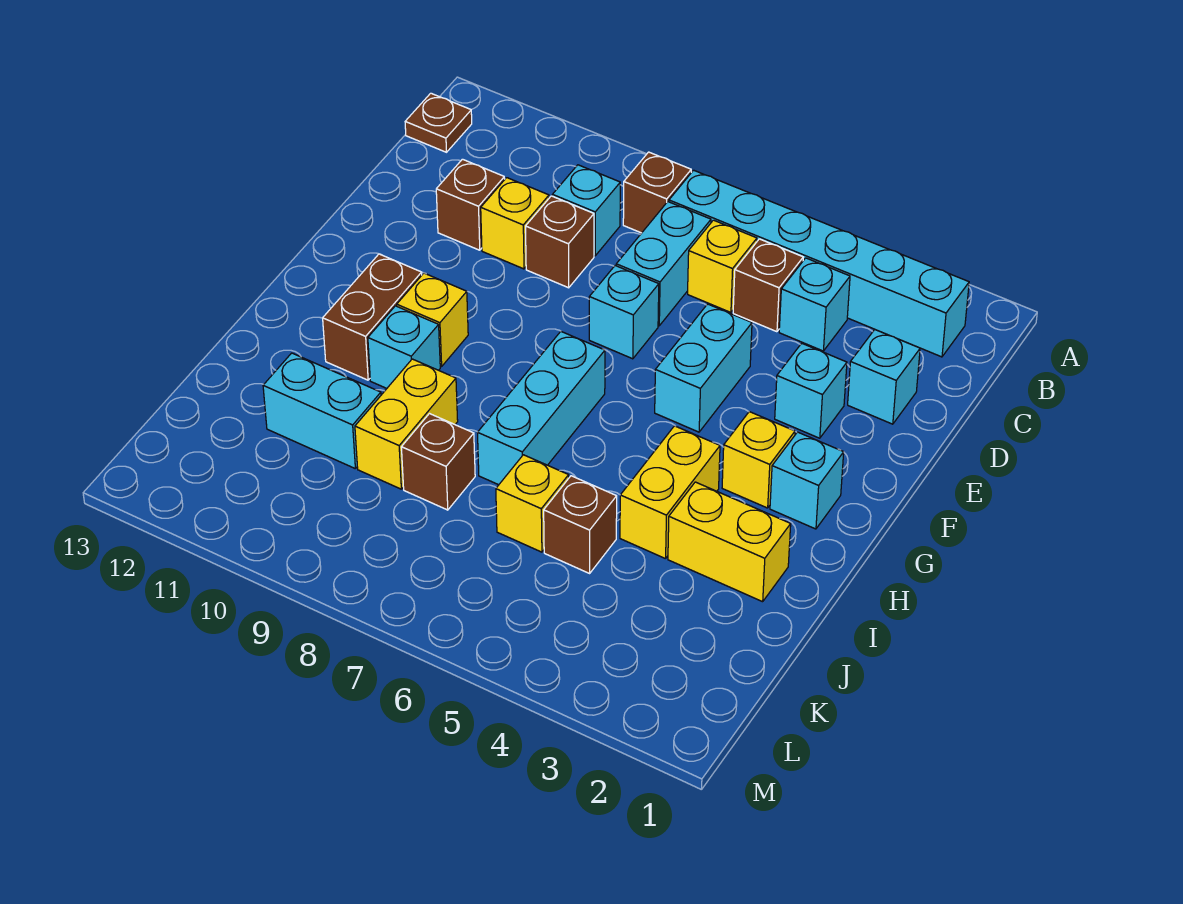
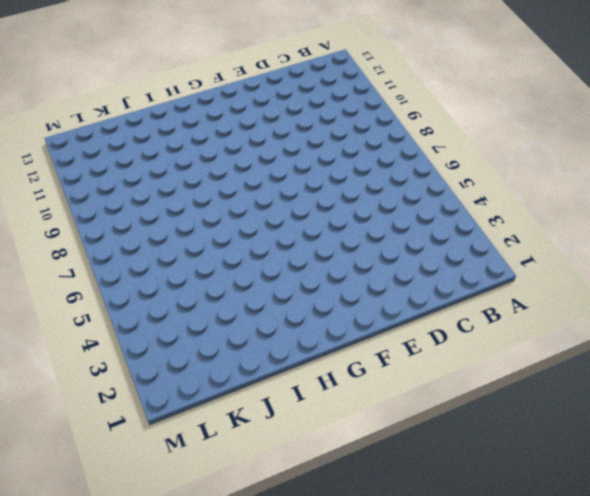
none -> cyan 1x6 brick [669,170,969,357]
none -> brown 1x1 brick [623,152,691,233]
none -> brown 1x1 plate [405,93,472,152]

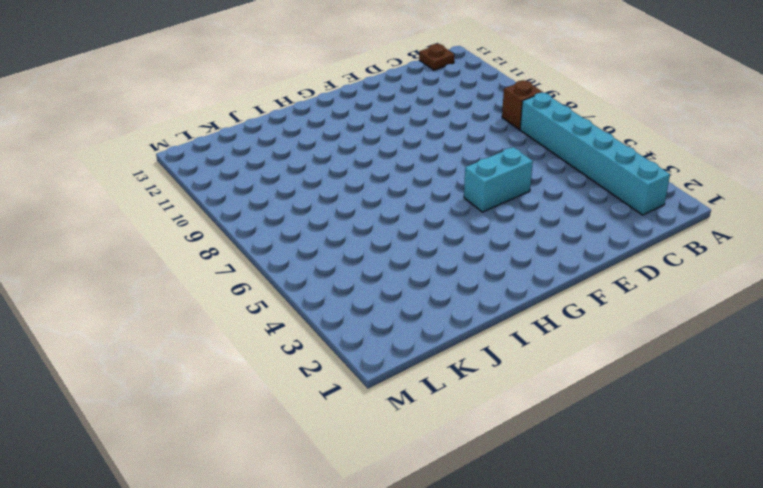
none -> cyan 1x1 brick [779,258,850,351]
none -> brown 1x1 brick [733,239,803,332]
none -> yellow 1x1 brick [688,220,757,312]

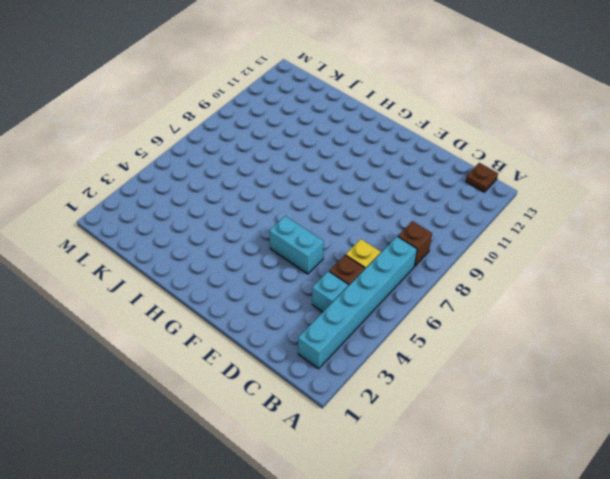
none -> cyan 1x2 brick [616,202,711,326]
none -> cyan 1x1 brick [552,165,620,256]
none -> cyan 1x1 brick [848,330,920,424]

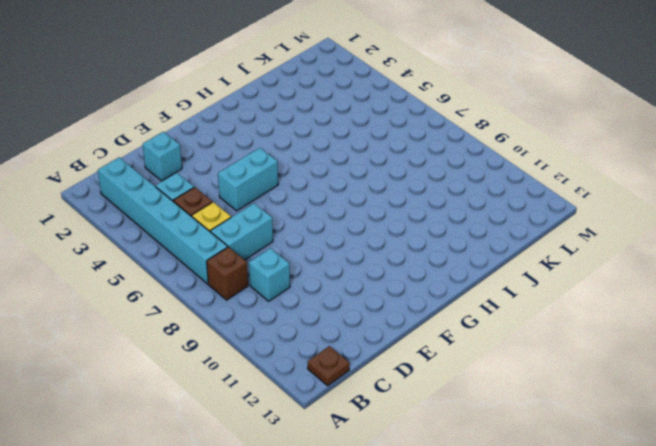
none -> brown 1x1 brick [526,196,594,288]
none -> yellow 1x1 brick [481,178,549,269]
none -> brown 1x1 brick [436,159,505,250]

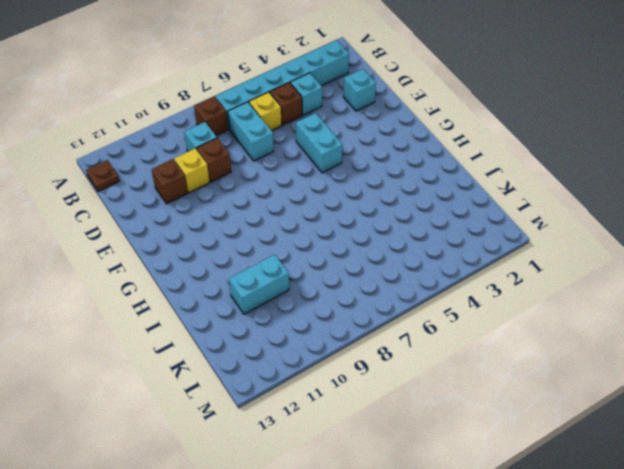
none -> cyan 1x1 brick [775,343,847,438]
none -> cyan 1x1 brick [589,266,659,359]
none -> cyan 1x1 brick [770,432,844,529]

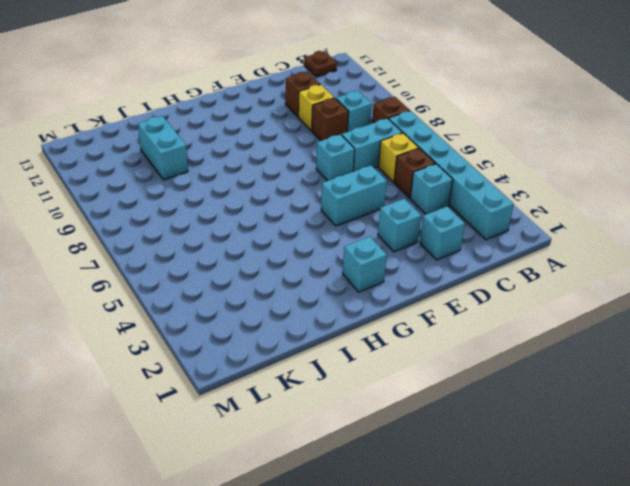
none -> yellow 1x1 brick [722,412,795,508]
none -> cyan 1x3 brick [478,332,605,485]
none -> yellow 1x1 brick [397,273,468,366]

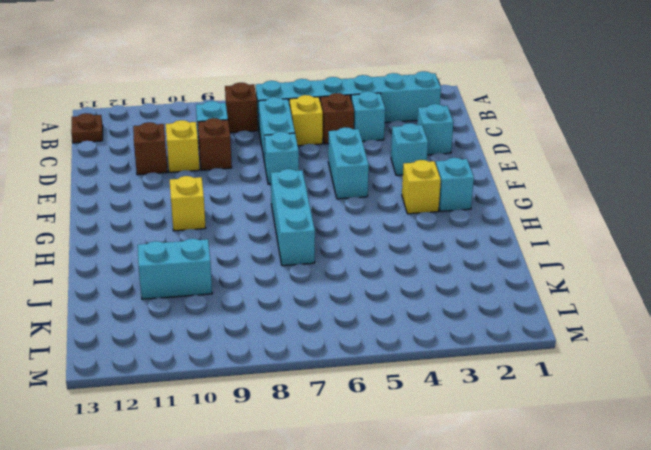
none -> brown 1x2 brick [323,254,422,380]
none -> yellow 1x2 brick [620,426,720,559]
none -> cyan 1x1 brick [368,306,440,388]

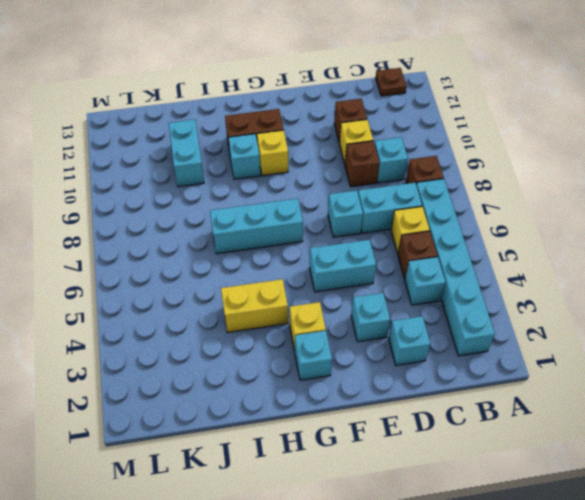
none -> yellow 1x2 brick [668,482,791,602]
none -> yellow 1x2 brick [355,359,458,489]
none -> brown 1x1 brick [544,476,617,573]

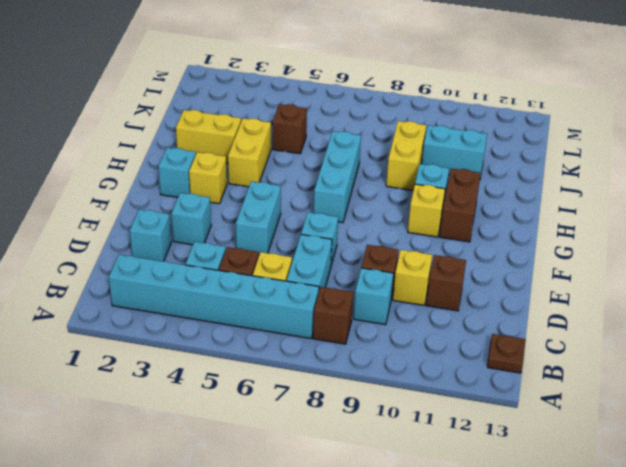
none -> yellow 1x1 brick [496,455,569,552]
none -> brown 1x1 brick [401,414,475,510]

